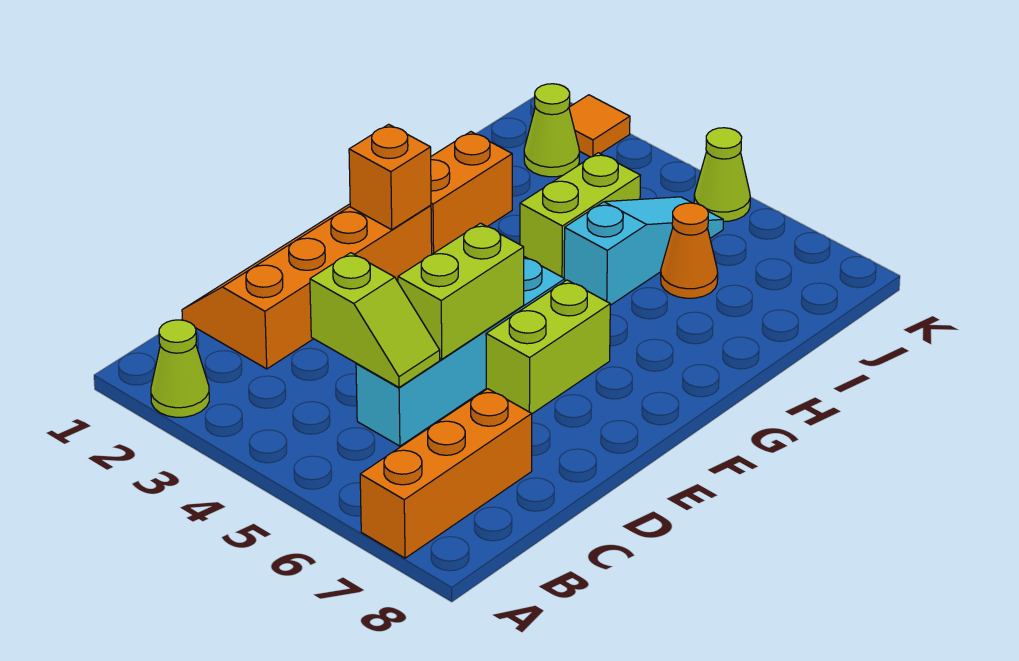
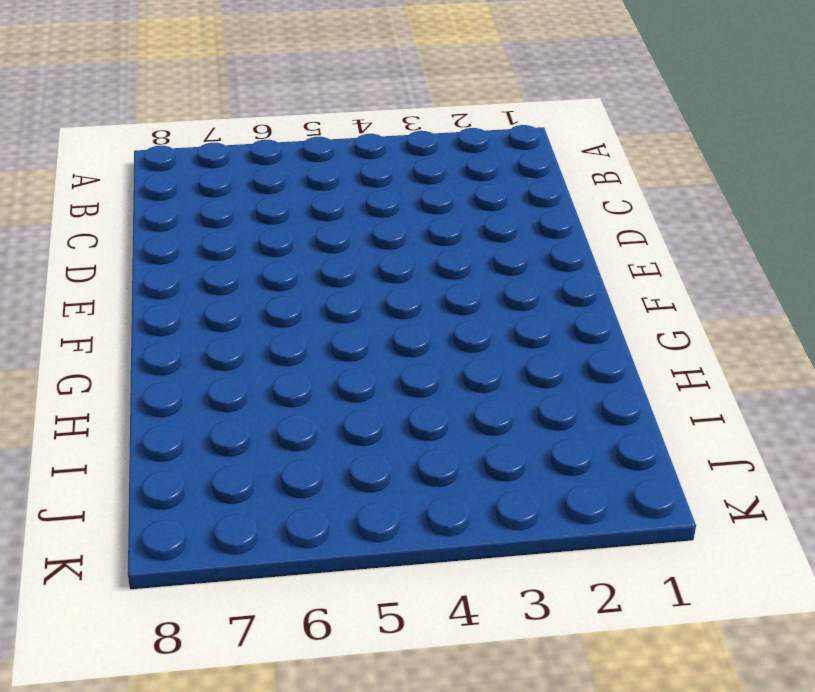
none -> lime 1x1 cone [151,320,209,417]
none -> orange 1x3 brick [360,389,532,558]
none -> orange 2x4 slope [182,204,432,369]

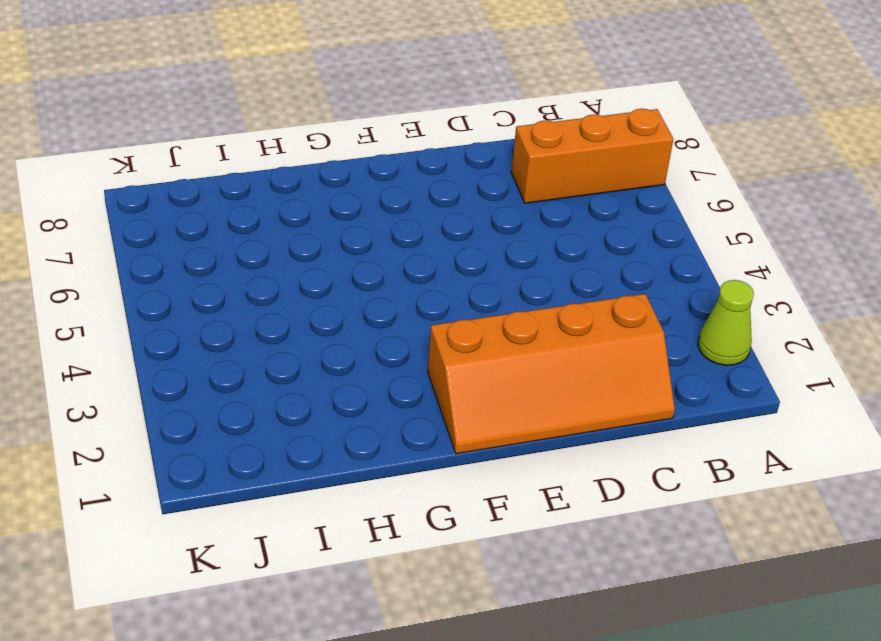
none -> cyan 1x4 brick [356,257,565,446]
none -> lime 1x2 brick [486,280,610,414]
none -> orange 1x2 brick [431,132,512,254]

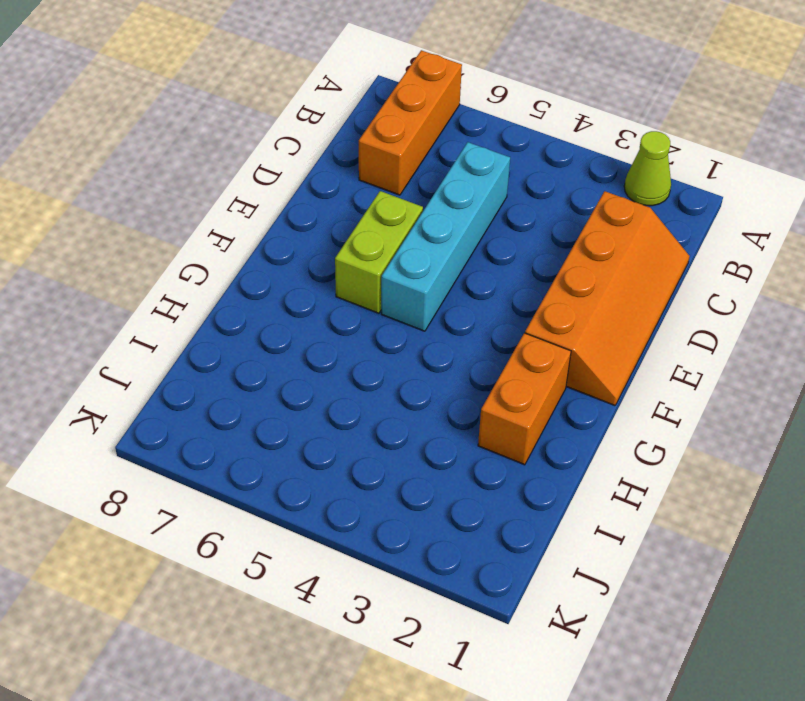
none -> lime 1x2 brick [520,153,641,278]
none -> cyan 1x3 slope [564,197,723,305]
none -> orange 1x1 cone [661,203,718,298]

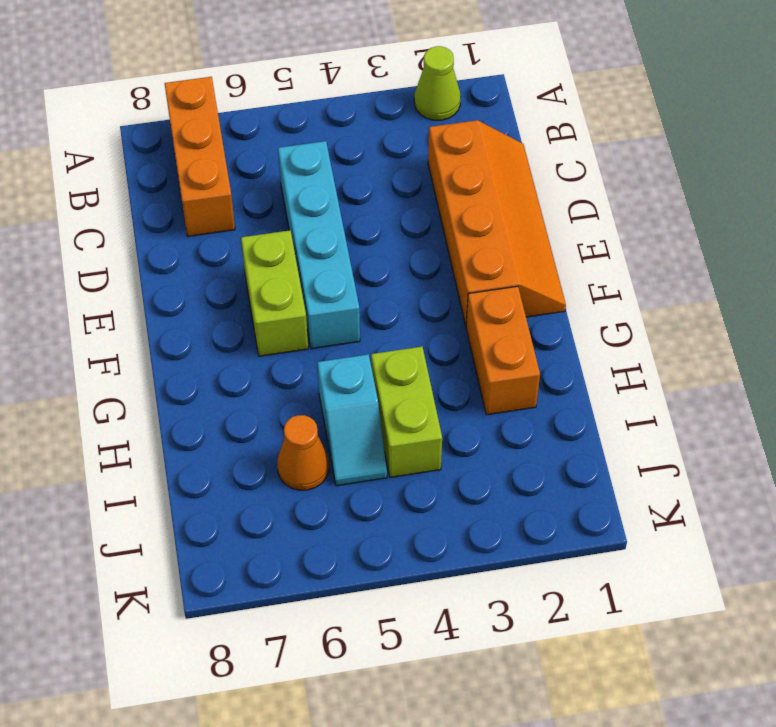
cyan 1x2 slope [317,354,387,486] -> cyan 1x3 slope [564,197,723,305]
none -> lime 1x1 cone [524,84,579,177]
none -> orange 1x1 tile [569,95,630,157]
none -> lime 1x1 cone [694,128,750,222]

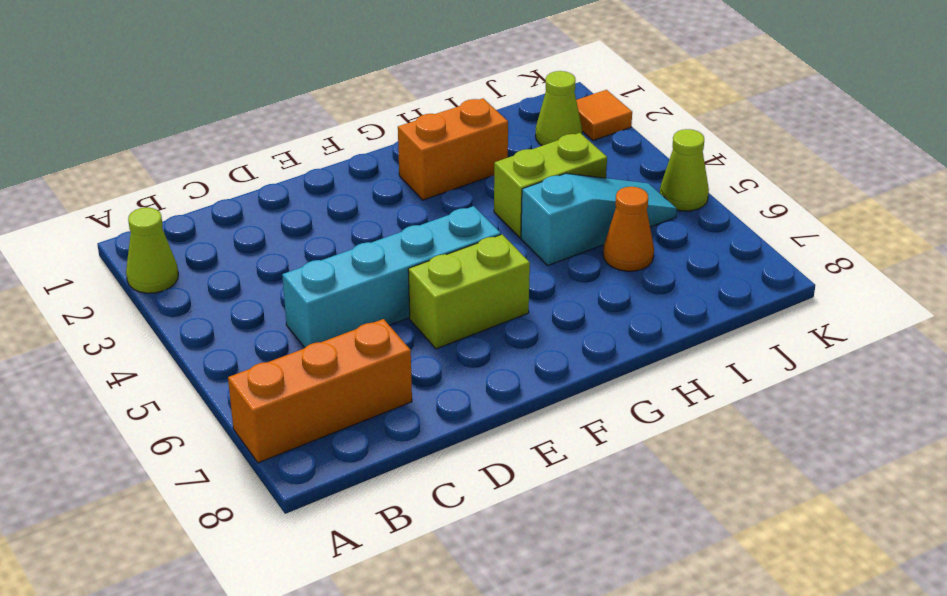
none -> orange 2x4 slope [182,204,432,369]
none -> lime 1x2 slope [310,253,440,387]
none -> lime 1x2 brick [398,223,524,359]

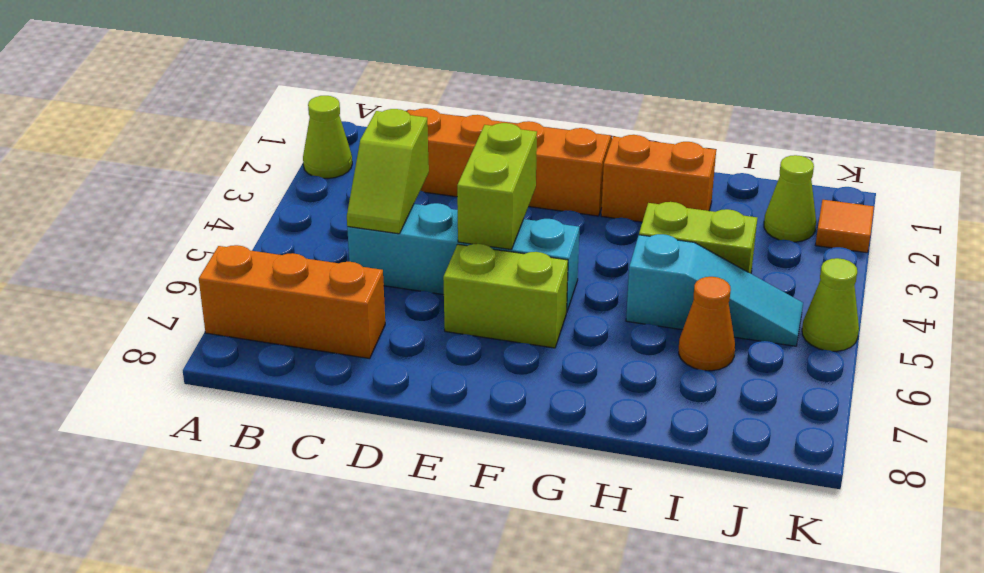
lime 1x2 brick [457,123,537,250] -> lime 1x2 brick turned to [398,223,524,359]
none -> orange 1x1 brick [349,124,431,230]

